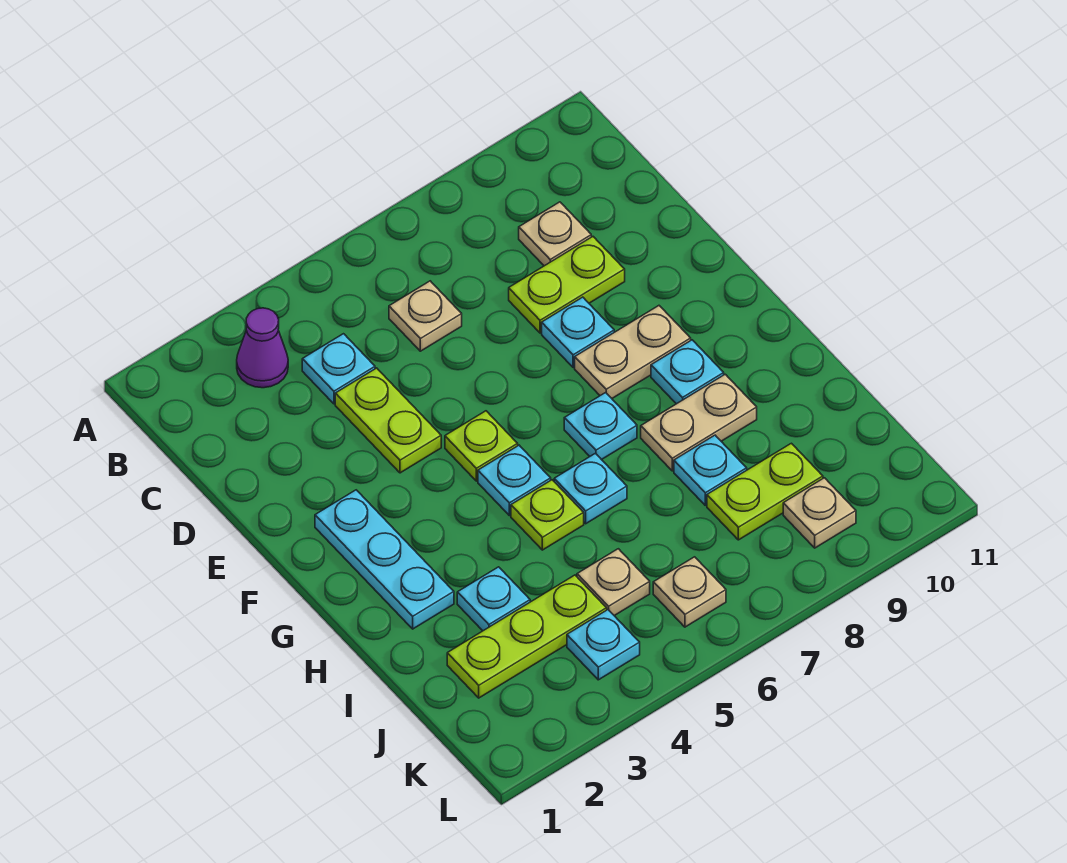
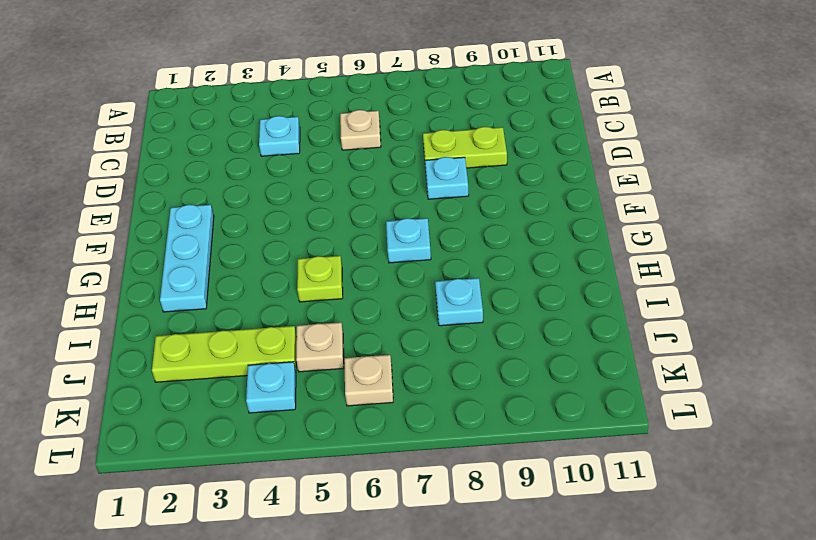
none -> purple 1x1 cone [237,308,288,388]
none -> tan 1x1 plate [519,202,591,266]
none -> lime 1x2 plate [335,368,441,473]

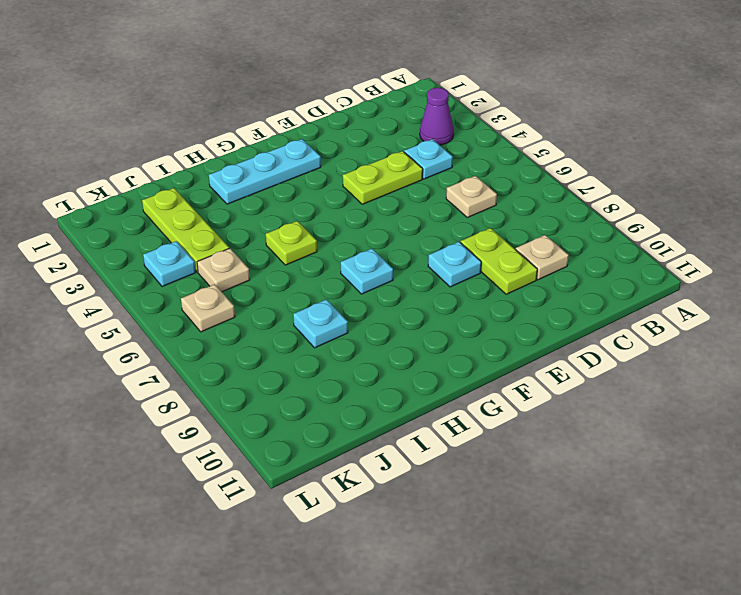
none -> lime 1x1 plate [445,411,518,481]
none -> tan 1x2 plate [575,306,691,398]
none -> cyan 1x1 plate [478,445,551,516]

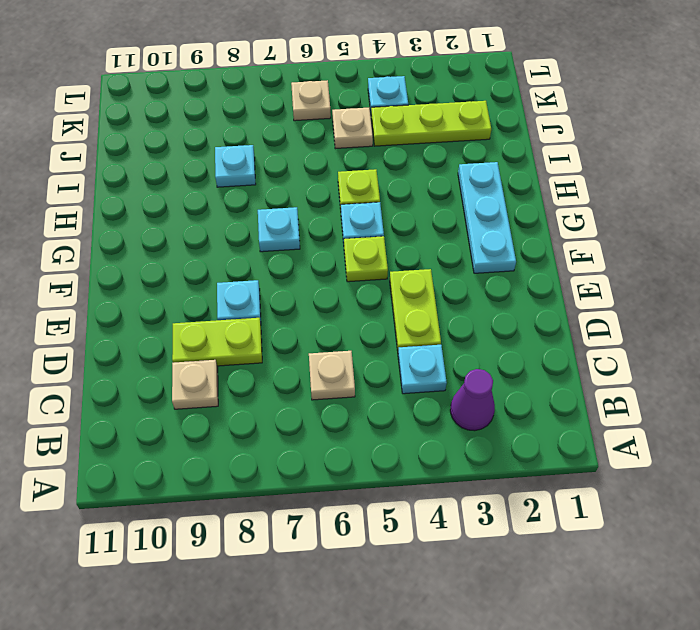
none -> tan 1x2 plate [575,306,691,398]
none -> cyan 1x1 plate [651,340,724,404]
none -> cyan 1x1 plate [554,453,627,524]

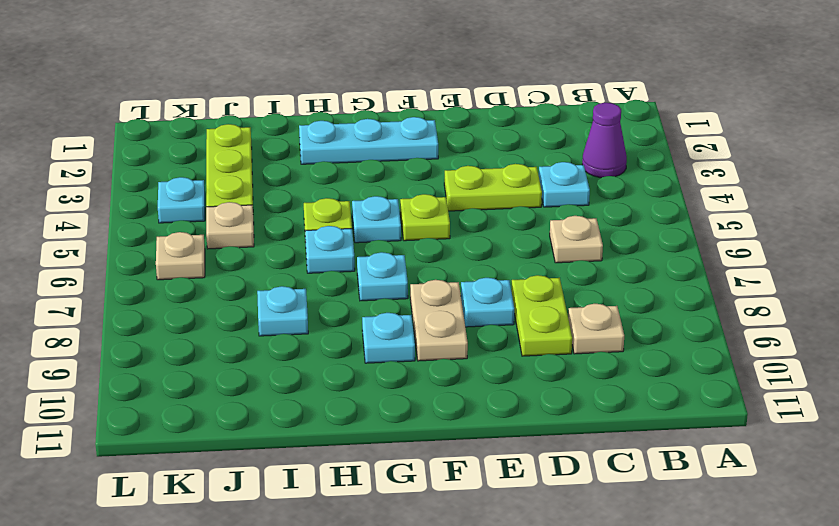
none -> tan 1x2 plate [641,374,757,471]
none -> cyan 1x1 plate [457,567,530,631]
none -> lime 1x2 plate [707,443,823,540]

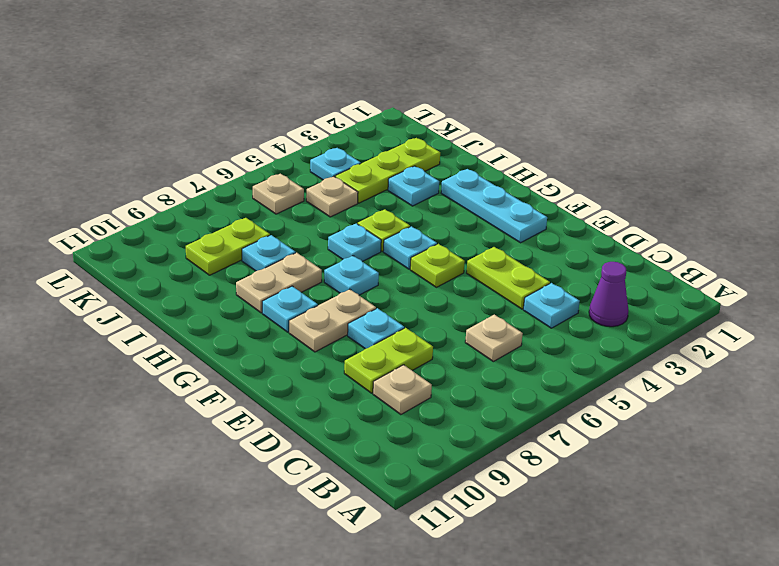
none -> tan 1x1 plate [783,478,856,548]

